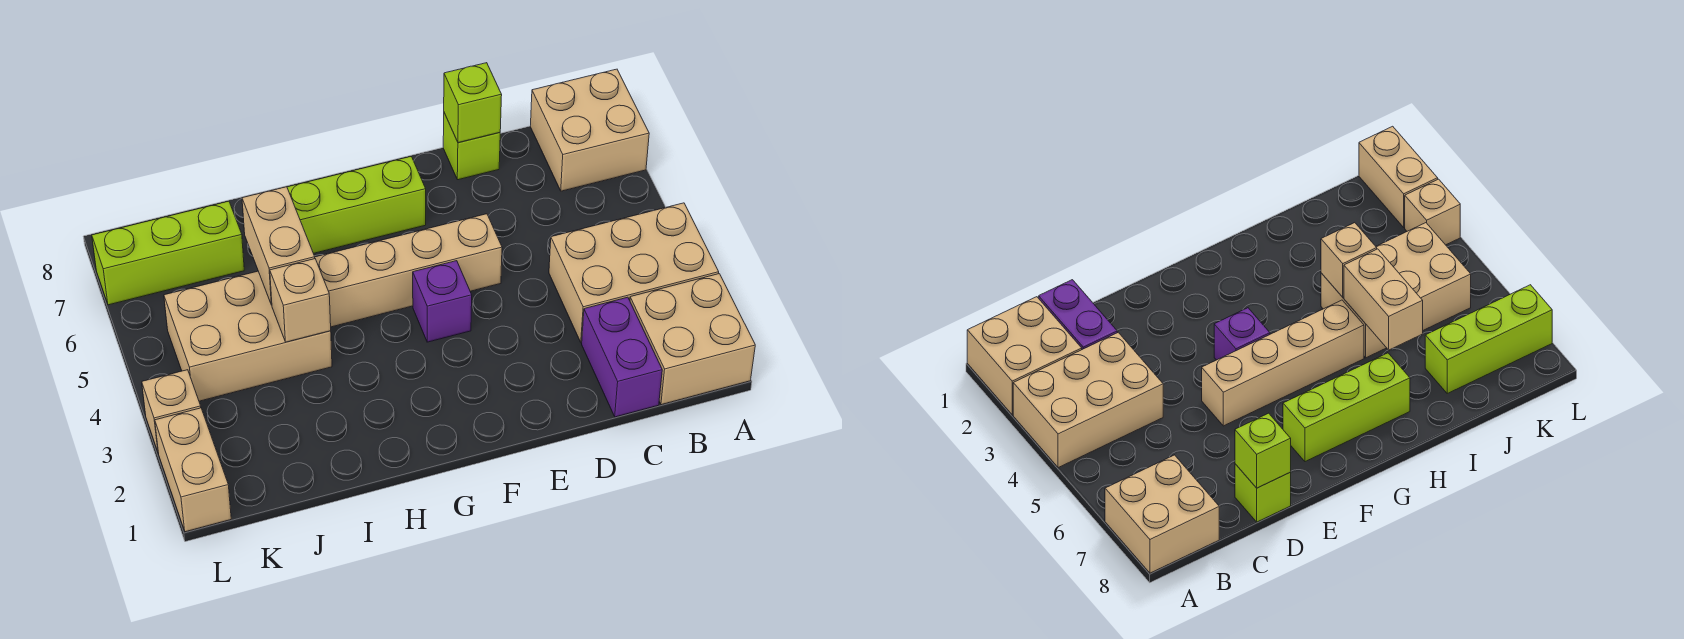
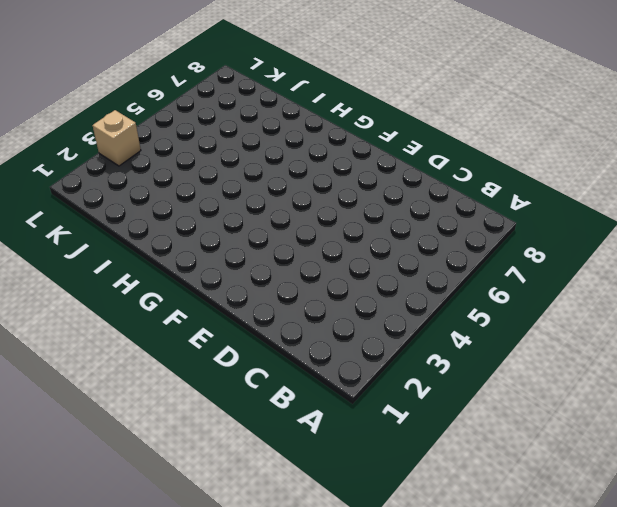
none -> tan 2x2 brick [630,274,755,405]
none -> tan 2x3 brick [549,203,719,343]
none -> tan 2x2 brick [530,69,649,191]

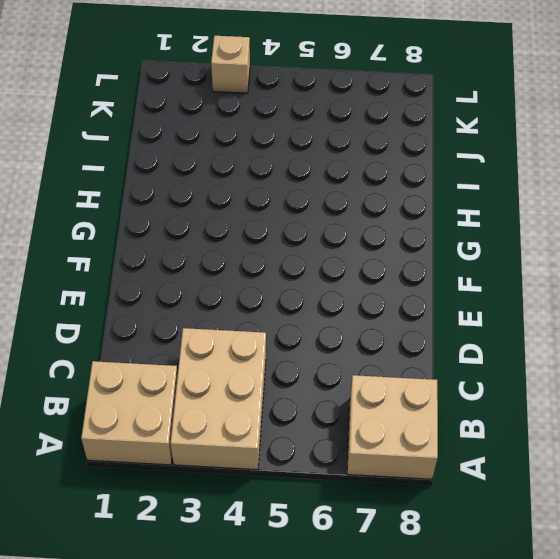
none -> purple 1x2 brick [582,297,662,417]
none -> lime 1x1 brick [443,113,500,180]
none -> tan 1x4 brick [315,214,502,327]

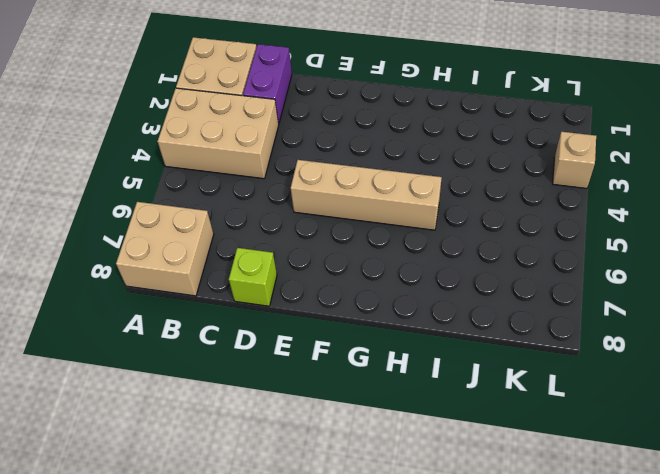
none -> purple 1x1 brick [413,261,472,342]
none -> lime 1x3 brick [287,157,426,253]
none -> tan 2x3 brick [164,271,332,401]

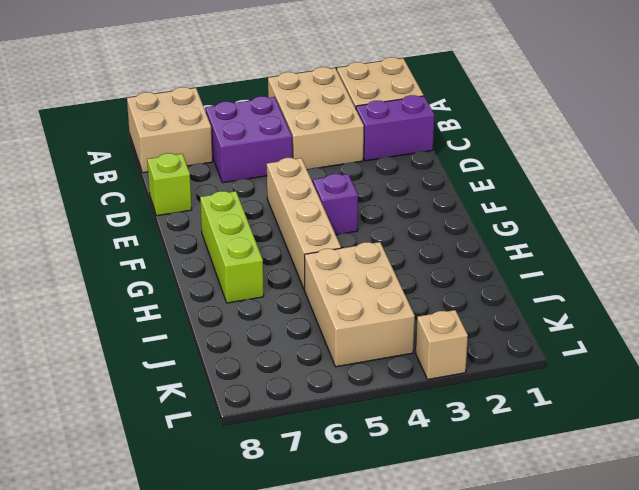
purple 2x2 brick [206,96,292,183] -> none
none -> lime 1x3 brick [92,201,244,305]
none -> tan 1x2 brick [155,408,231,532]
none -> lime 1x1 brick [444,63,502,143]

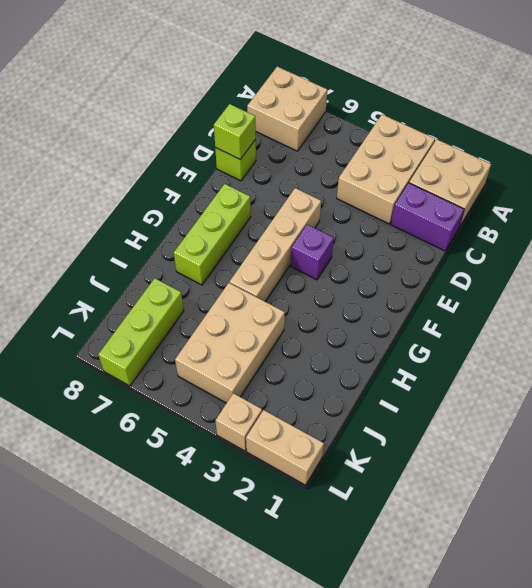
none -> tan 1x1 brick [270,259,331,342]
none -> tan 1x2 brick [242,187,315,305]

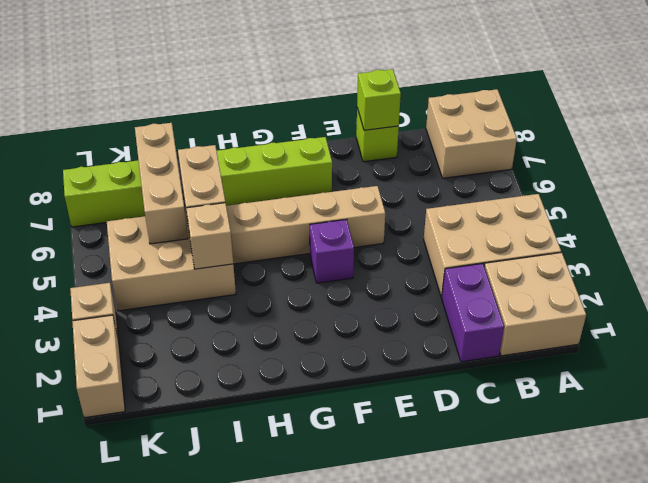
tan 1x3 brick [135,123,188,244] -> none

